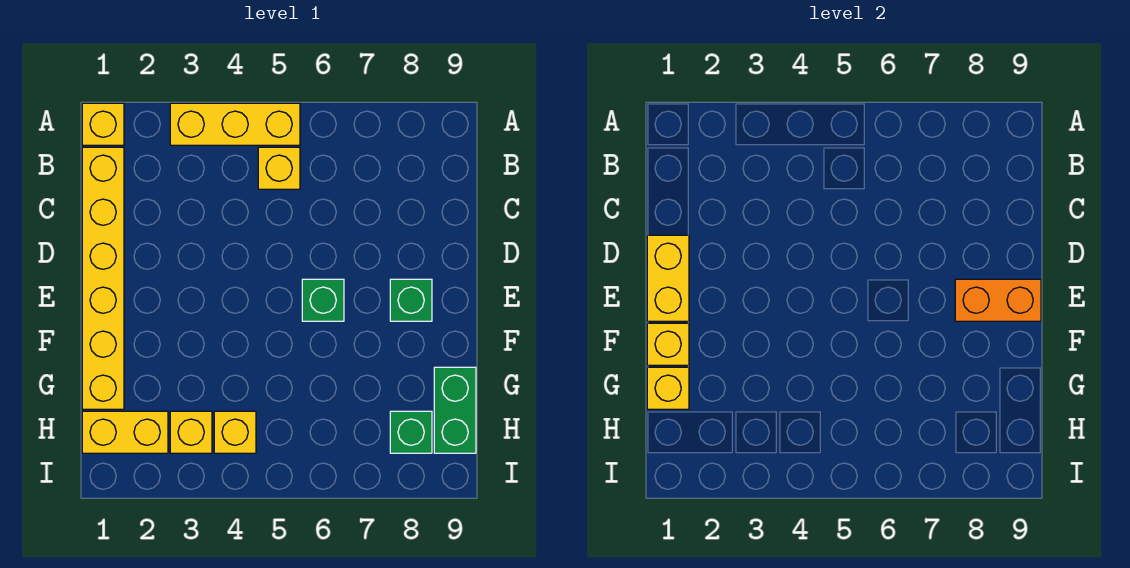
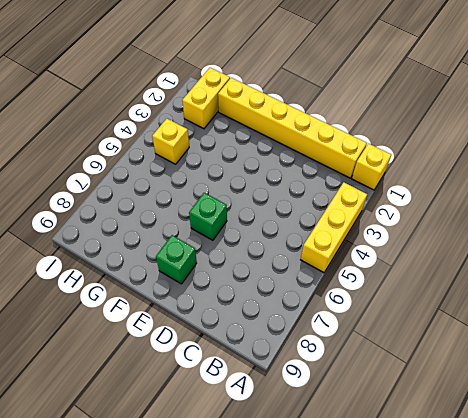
none -> yellow 1x1 brick [258,147,300,189]
none -> green 1x2 brick [434,367,476,453]
none -> yellow 1x1 brick [170,411,212,453]

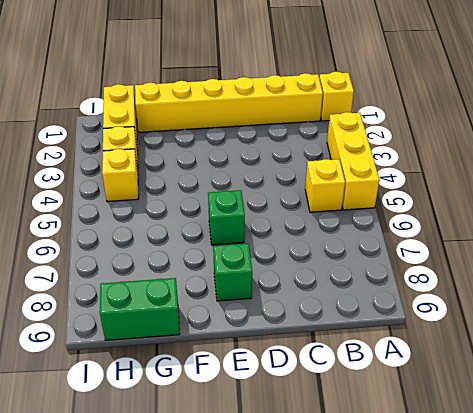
none -> green 1x1 brick [390,411,432,453]
none -> yellow 1x2 brick [647,235,689,321]
none -> orange 1x2 brick [955,279,1041,321]

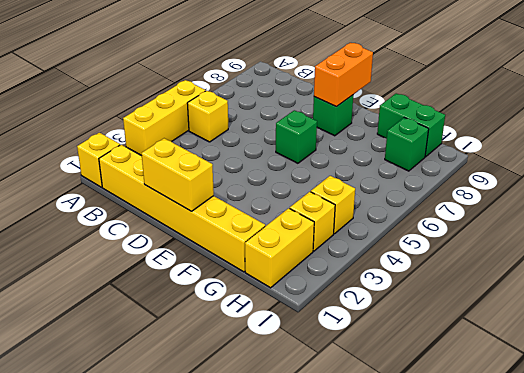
none -> yellow 1x1 brick [647,323,689,365]
none -> yellow 1x1 brick [647,367,689,409]

